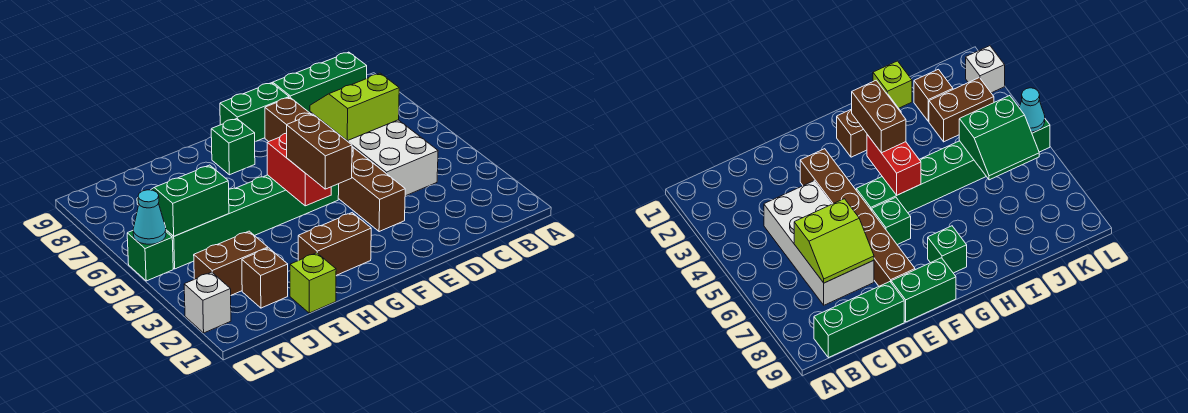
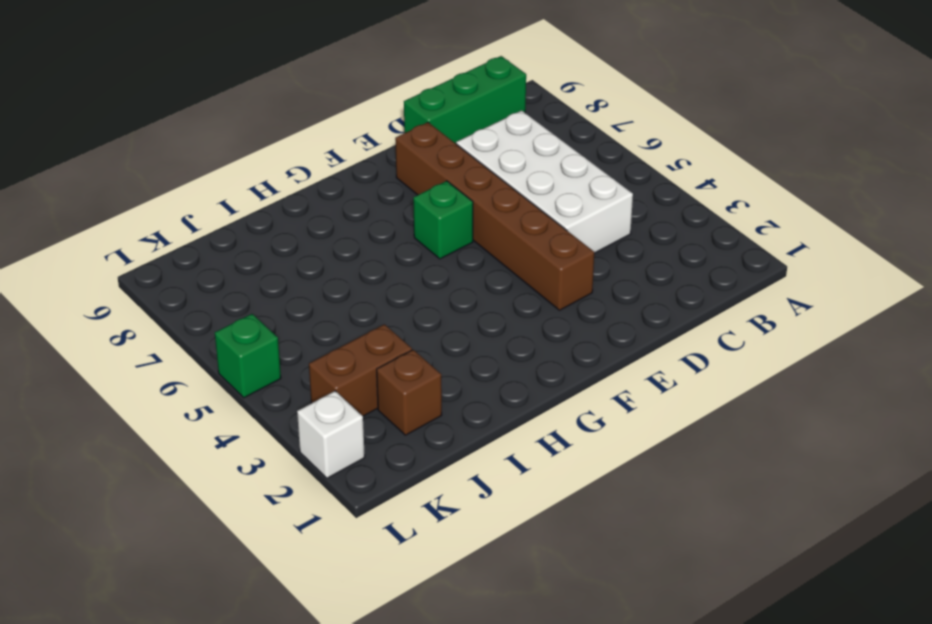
none -> green 1x2 brick [220,83,289,142]
none -> green 1x6 brick [166,175,339,269]
none -> brown 1x2 brick [298,213,371,275]

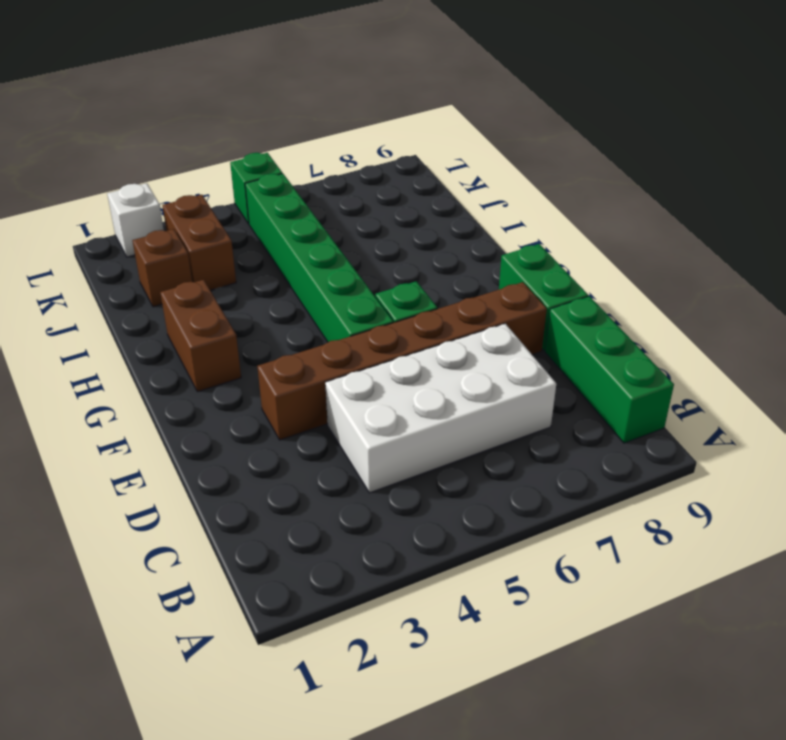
none -> green 1x1 brick [211,119,255,175]
none -> lime 1x1 brick [290,253,336,313]
none -> lime 2x2 slope [310,73,399,141]

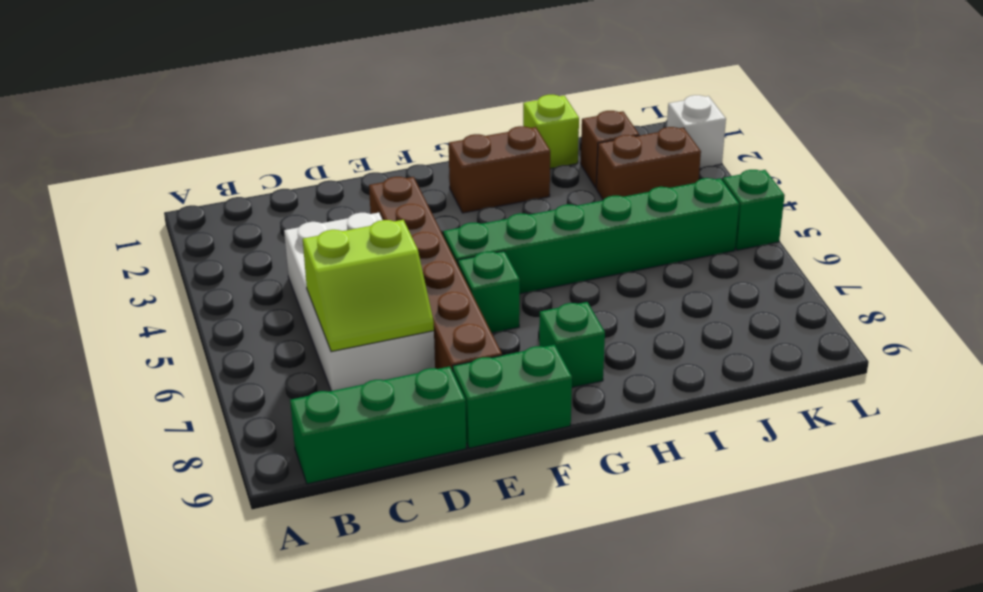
none -> red 1x2 brick [267,133,331,206]
none -> green 2x2 slope [137,165,229,236]
none -> cyan 1x1 cone [133,190,166,244]

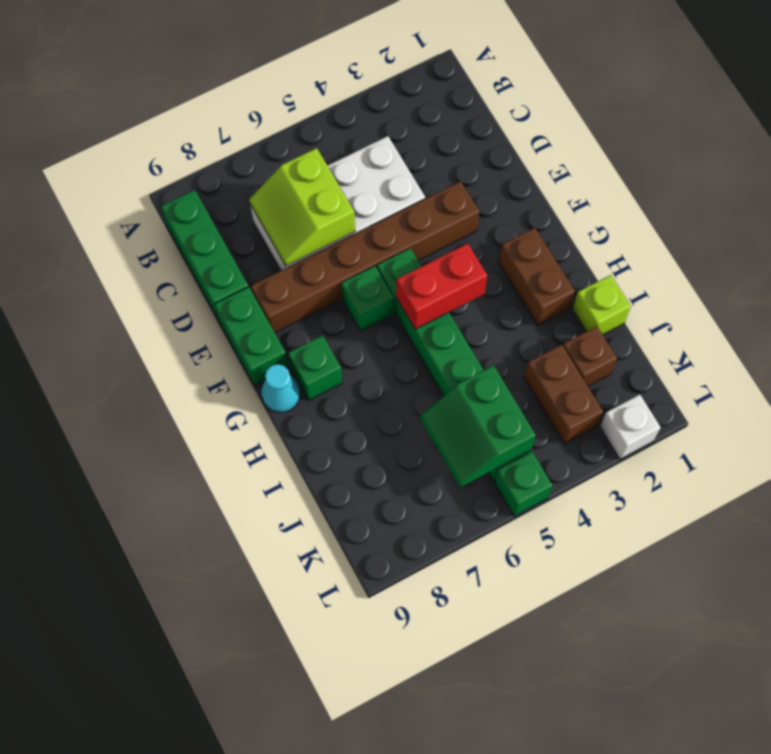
cyan 1x1 cone [262,364,300,412] -> cyan 1x1 cone moved to [133,190,166,244]
none -> brown 1x2 brick [287,114,352,189]

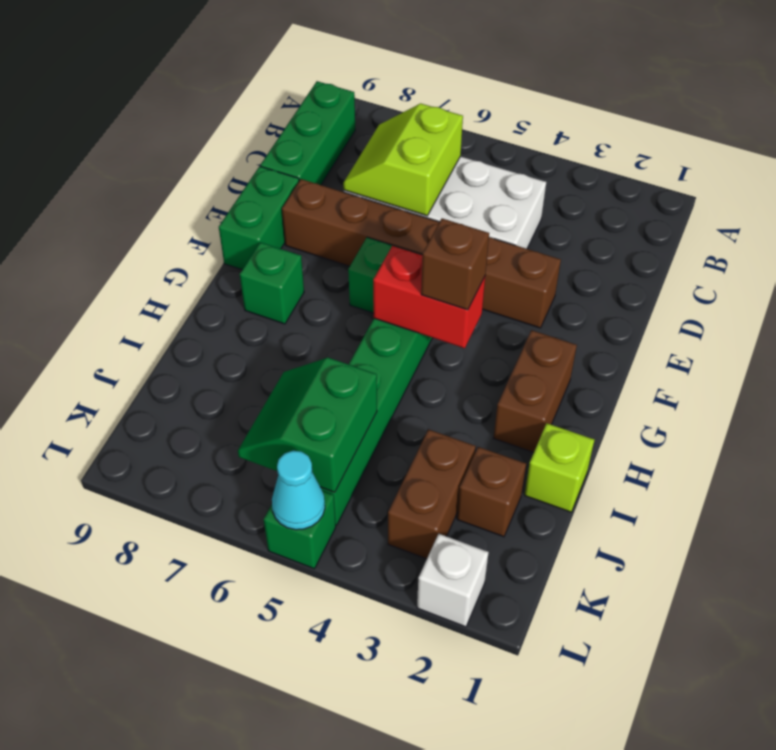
brown 1x1 brick [421,219,489,310] -> brown 1x2 brick [287,114,352,189]

